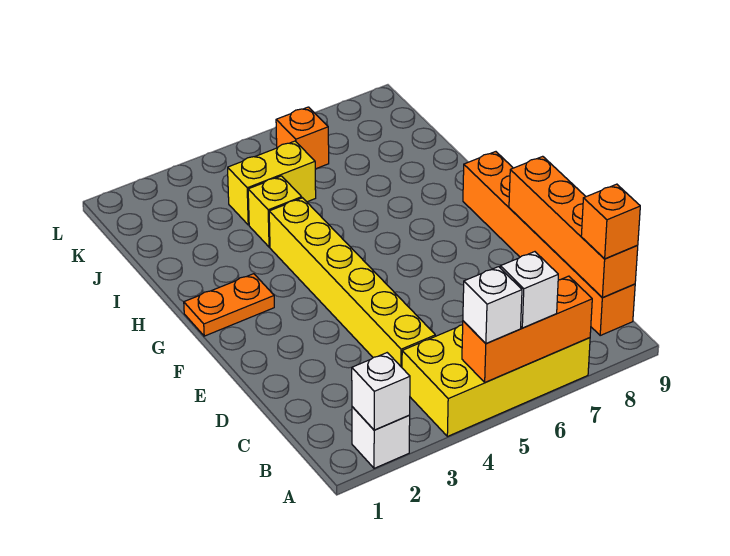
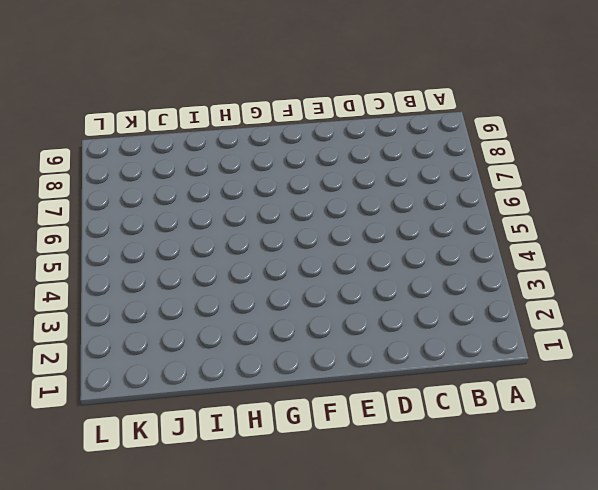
none -> white 1x1 brick [352,407,410,468]
none -> yellow 2x4 brick [402,325,590,436]
none -> orange 1x6 brick [463,152,635,335]

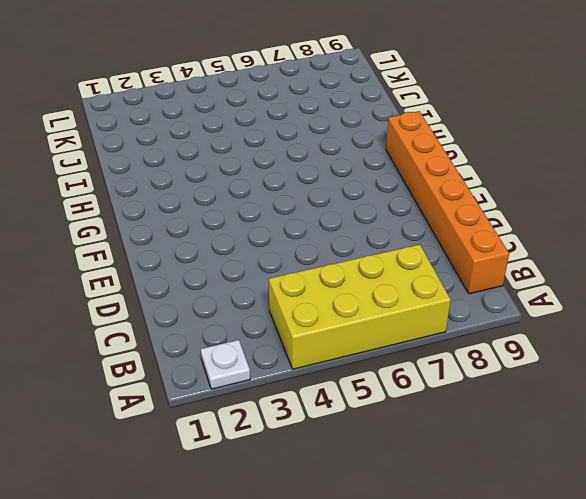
white 1x1 plate [201,340,250,389] -> white 1x1 brick [352,407,410,468]
none -> yellow 1x6 brick [269,198,435,367]
none -> orange 1x2 plate [184,274,274,336]
none -> yellow 1x1 brick [248,176,302,247]

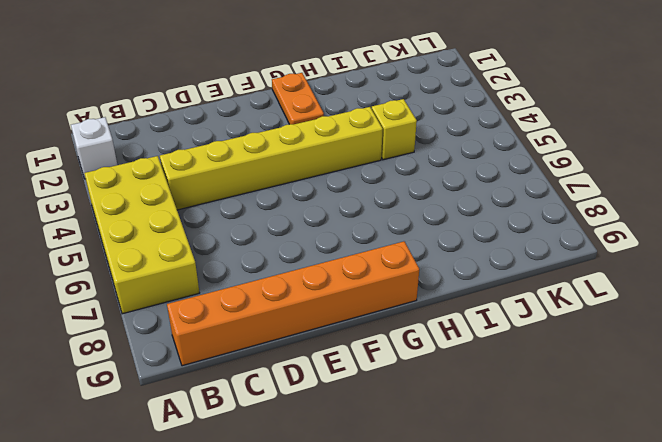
none -> yellow 1x2 brick [228,141,316,225]
none -> orange 1x1 brick [276,107,329,169]
none -> white 1x1 brick [352,353,410,430]

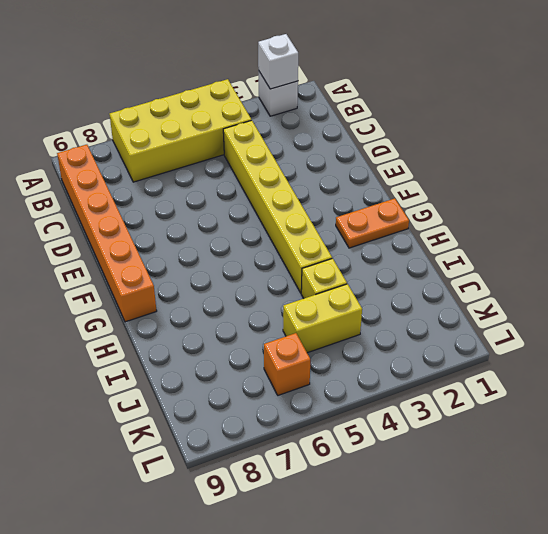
none -> orange 1x3 brick [462,276,592,382]
none -> orange 1x4 brick [509,156,638,298]
none -> white 1x1 brick [463,267,522,344]

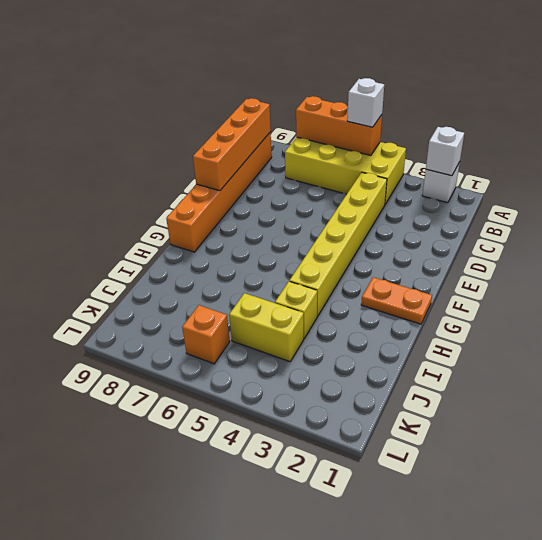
none -> white 1x1 brick [500,252,558,328]
none -> orange 1x1 brick [581,184,640,259]

